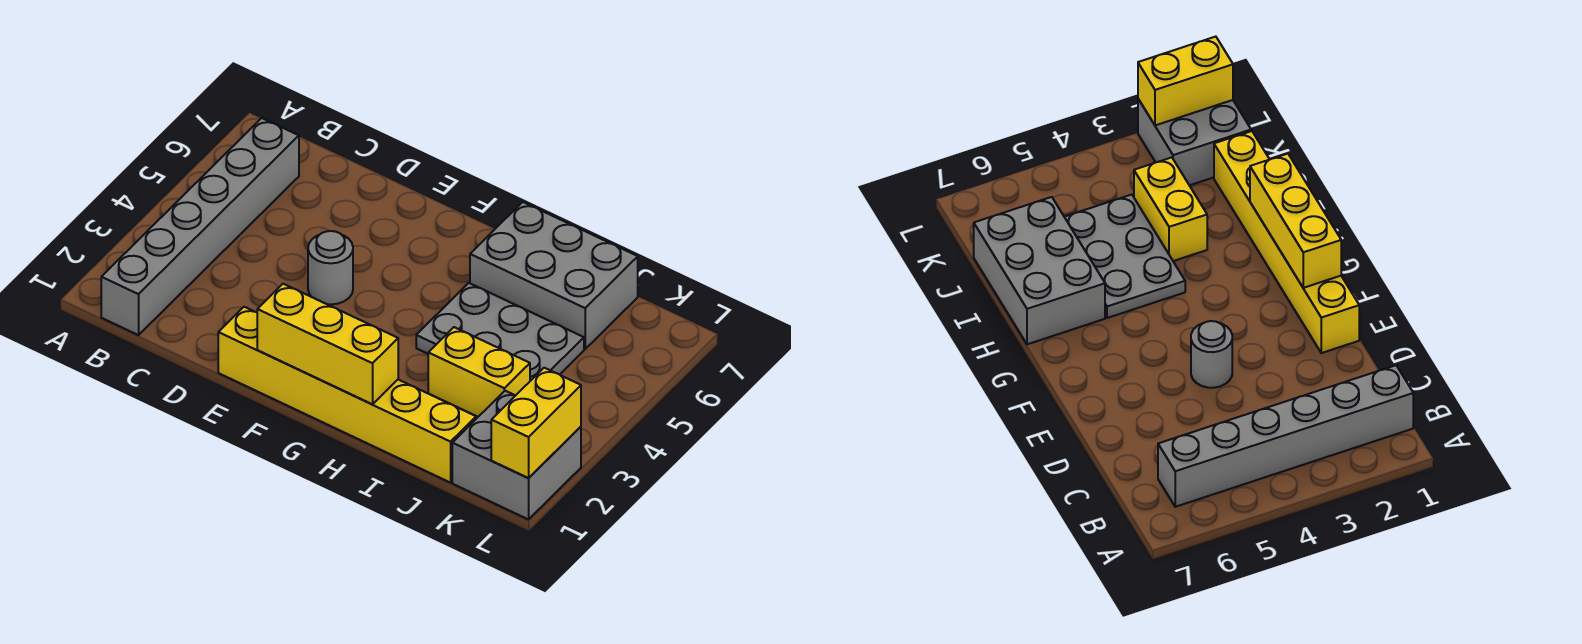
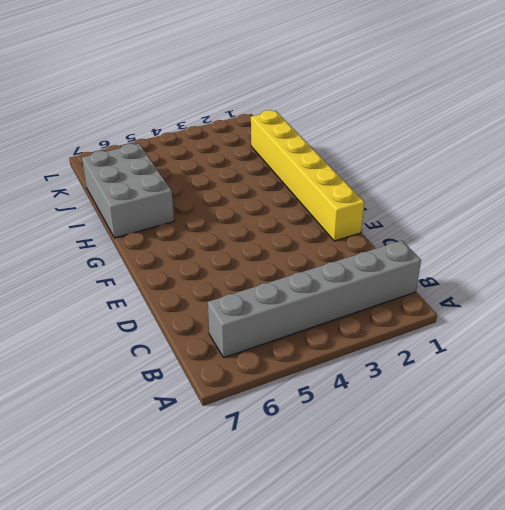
none -> grey 1x1 round brick [308,231,353,304]
none -> grey 2x3 plate [416,283,584,381]

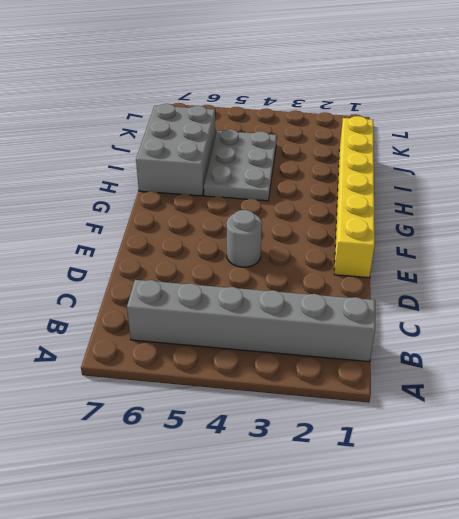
none -> yellow 1x2 brick [428,327,530,417]
none -> grey 2x2 brick [452,391,581,519]

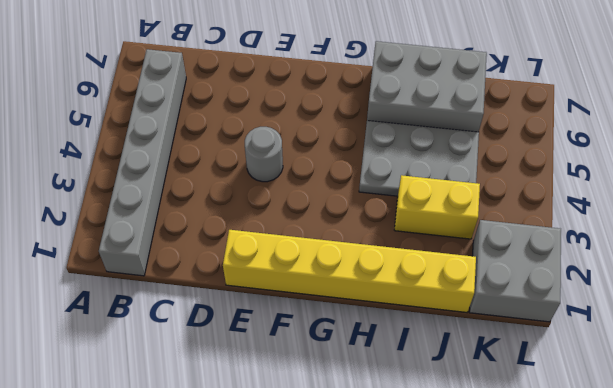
none -> yellow 1x3 brick [257,284,398,404]
none -> yellow 1x2 brick [491,368,581,478]

